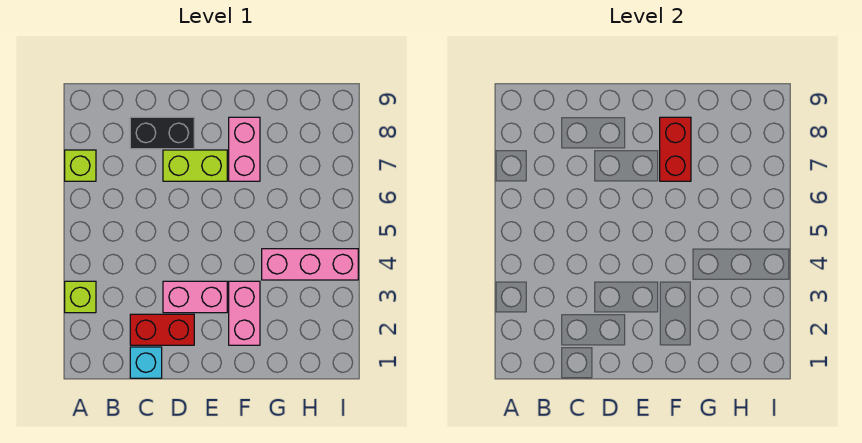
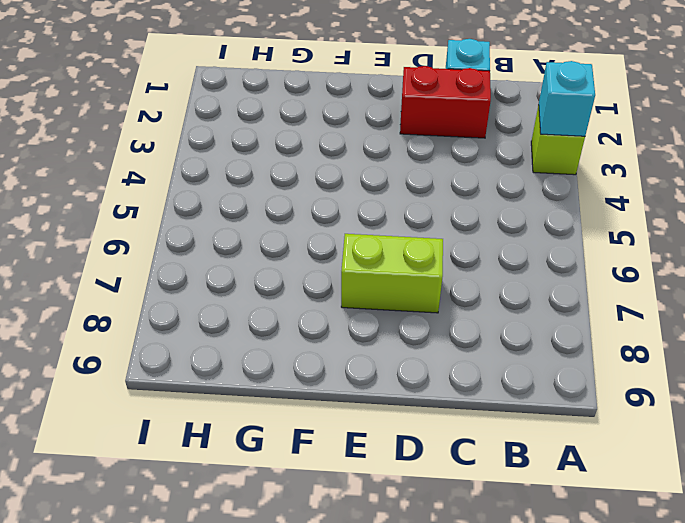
cyan 1x1 brick [539,61,595,136] -> none
none -> lime 1x1 brick [65,150,96,181]
none -> black 1x2 brick [130,117,194,149]

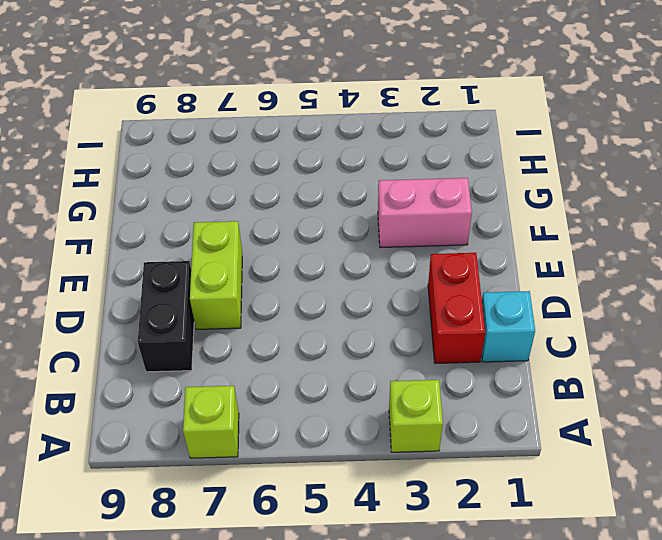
none -> pink 1x2 brick [163,281,227,313]
none -> pink 1x2 brick [229,117,260,181]

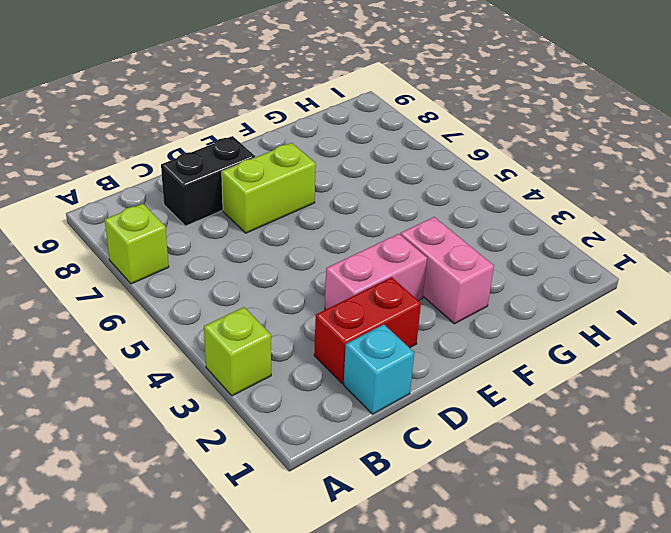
none -> pink 1x2 brick [229,117,260,181]
none -> pink 1x3 brick [262,249,358,280]

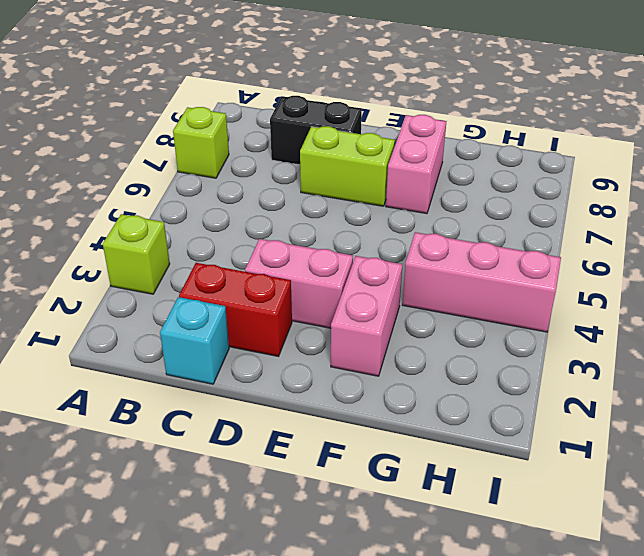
none -> red 1x2 brick [660,117,691,181]

